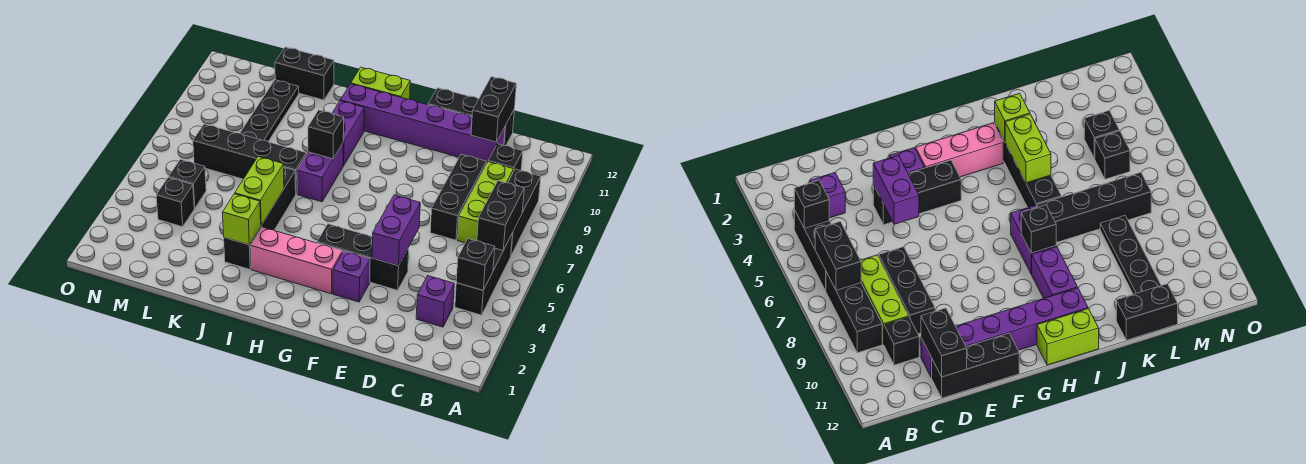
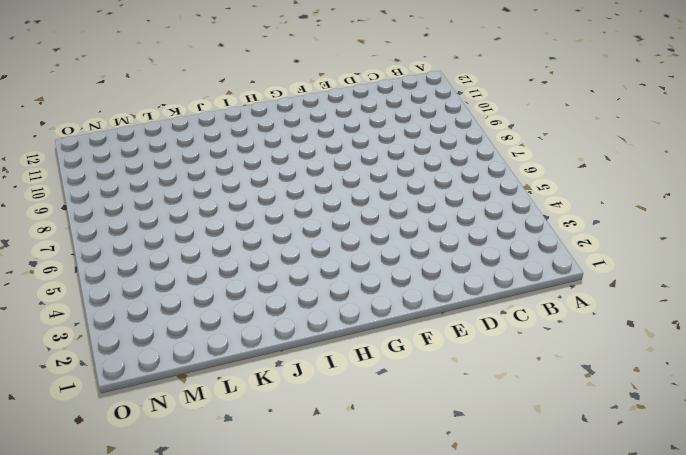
none -> black 1x3 brick [455,233,513,315]
none -> black 1x3 brick [508,169,541,255]
none -> purple 1x1 brick [416,276,454,327]

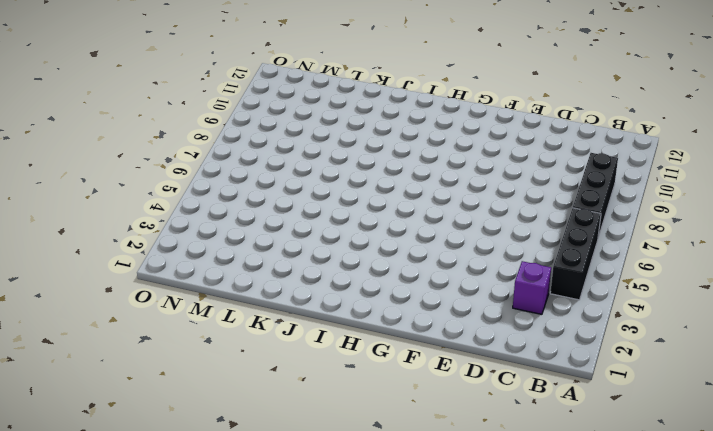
none -> lime 1x3 brick [458,162,514,243]
none -> black 1x1 brick [488,144,523,171]
none -> black 1x3 brick [430,154,486,240]

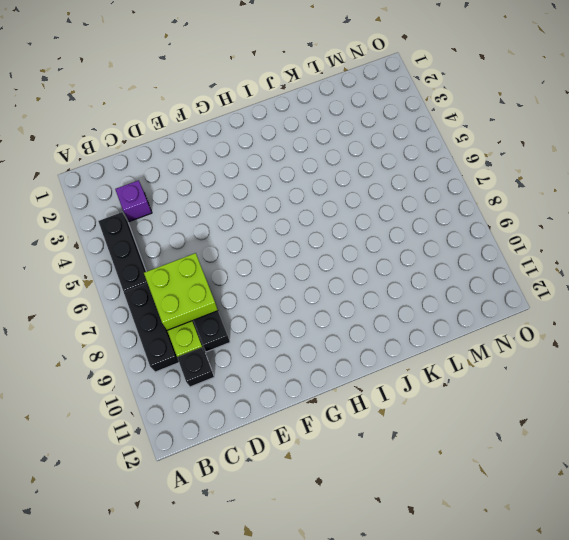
lime 2x2 brick [144,253,218,330] -> none
none -> purple 1x6 brick [340,84,505,164]
none -> black 1x3 brick [428,88,514,146]
none -> black 1x3 brick [317,224,409,290]

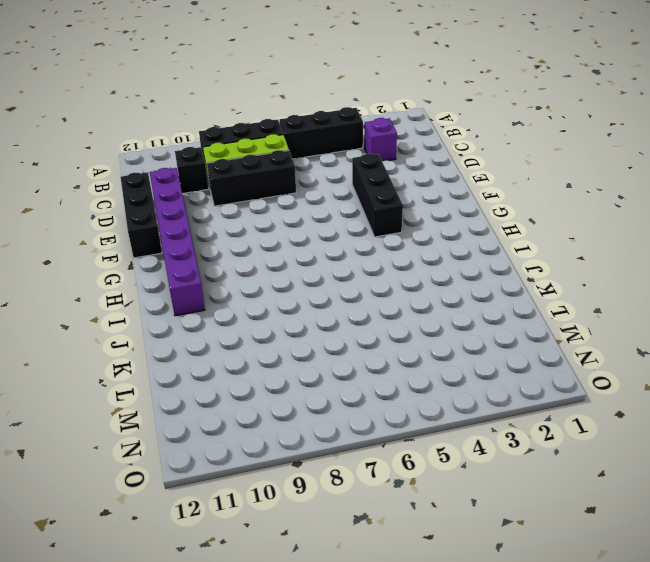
none -> purple 1x1 brick [333,251,370,302]
none -> pink 1x3 brick [251,227,343,294]
none -> lime 1x2 brick [351,67,410,99]

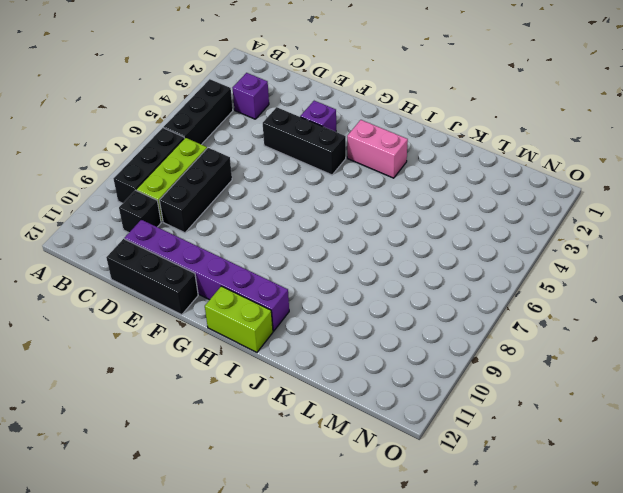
pink 1x2 brick [347,120,408,178] -> pink 1x3 brick [251,227,343,294]
none -> purple 1x2 brick [297,144,343,202]
none -> purple 1x2 brick [332,101,364,166]
none -> black 1x4 brick [224,168,296,269]

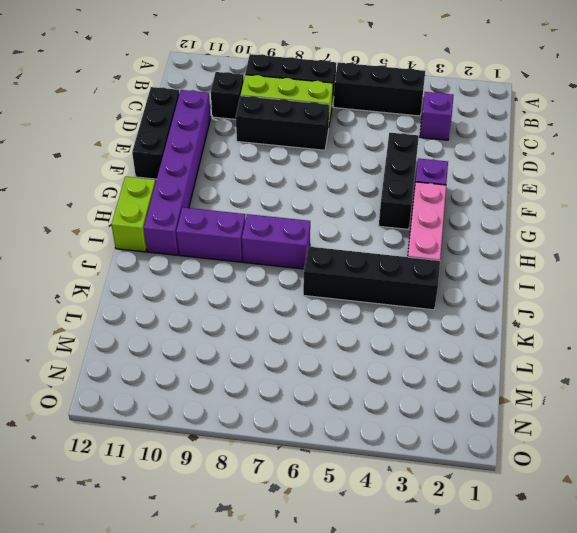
none -> black 1x4 brick [193,124,306,194]
none -> black 1x2 brick [275,47,334,100]
none -> black 1x4 plate [240,80,299,141]

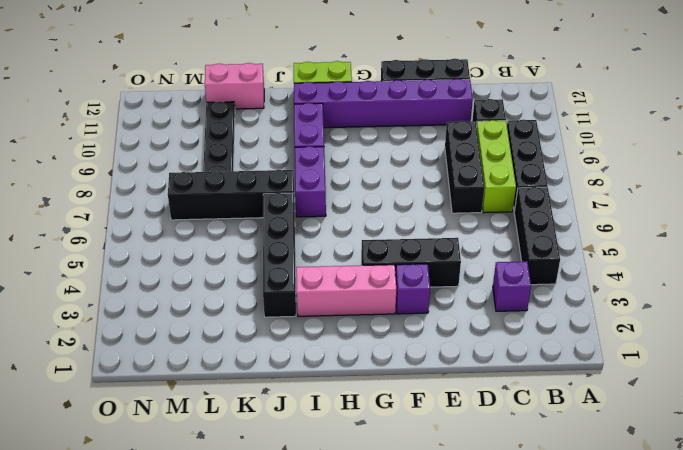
pink 1x2 brick [205,63,264,109] -> black 1x2 brick [275,47,334,100]
none -> black 1x1 brick [156,177,194,227]
none -> black 1x1 brick [169,159,206,208]
none -> black 1x1 brick [456,239,495,290]

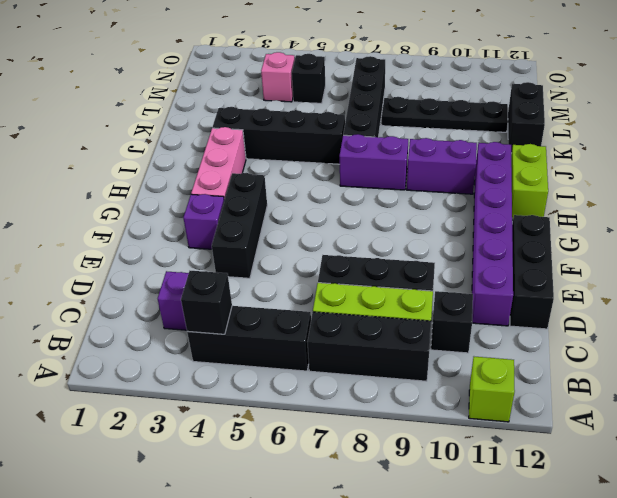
lime 1x1 brick [469,357,515,422] -> lime 1x1 brick moved to [222,194,261,245]
pink 1x1 brick [261,52,295,102] -> black 1x1 brick [156,177,194,227]
none -> black 1x2 brick [477,181,524,250]
none -> black 1x2 brick [471,77,516,142]
none -> purple 1x2 brick [372,195,420,266]

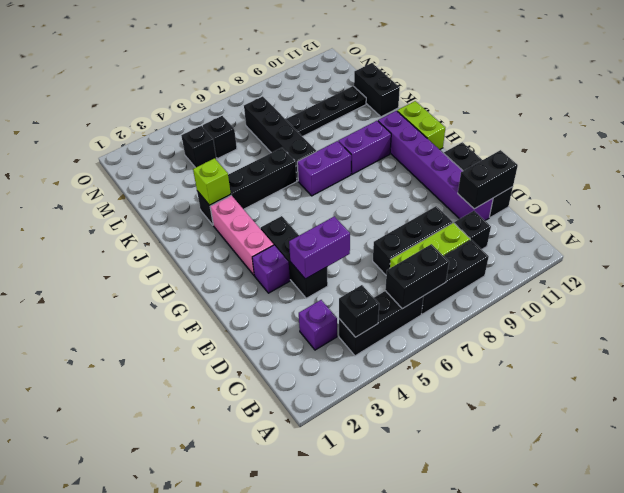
none -> black 1x1 brick [308,110,344,159]
none -> lime 1x2 brick [235,157,284,225]

